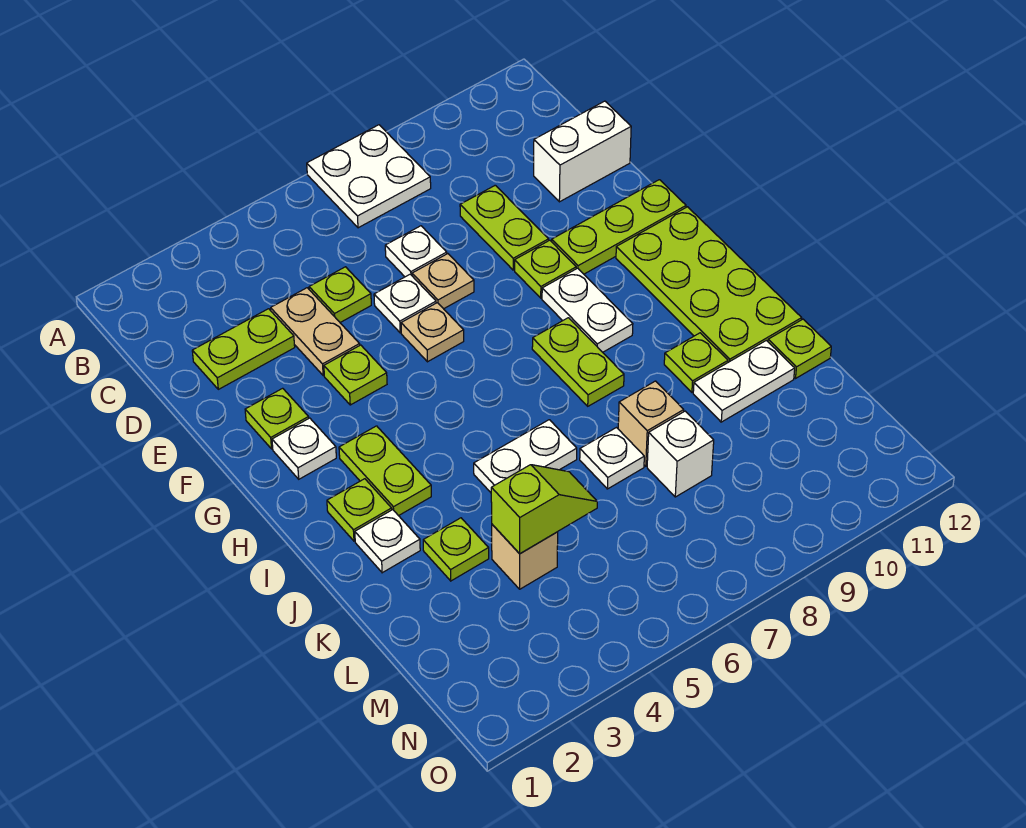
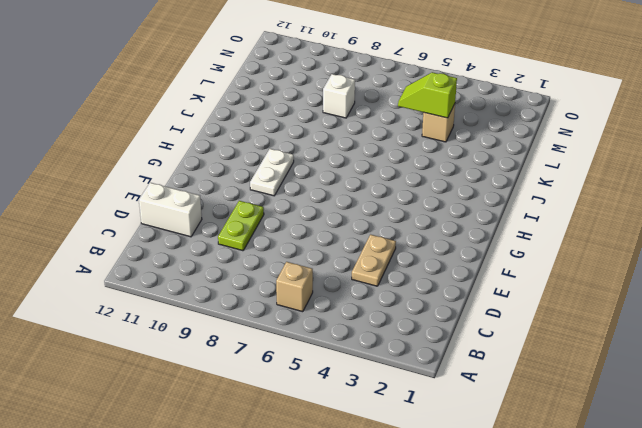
tan 1x1 brick [276,262,313,312] -> tan 1x1 brick moved to [618,381,684,466]
none -> white 2x2 plate [307,125,431,228]
none -> lime 1x2 plate [192,309,295,389]
none -> lime 1x1 plate [309,267,371,322]
none -> white 1x1 plate [385,226,447,277]

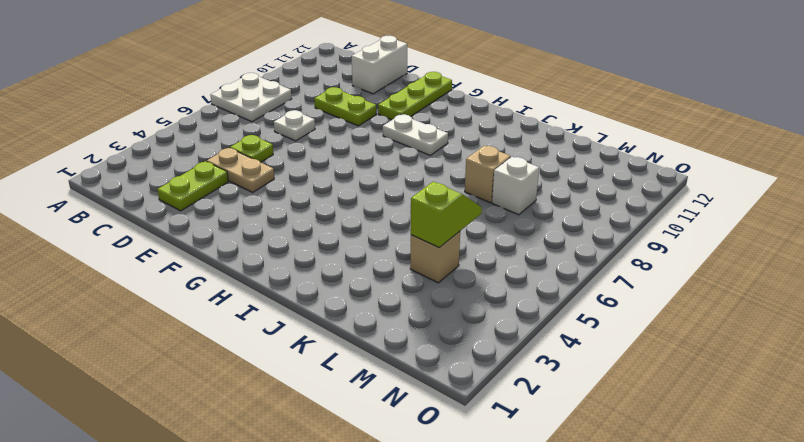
none -> white 1x1 plate [374,274,436,333]
none -> tan 1x1 plate [412,254,474,309]
none -> lime 1x1 plate [245,388,309,449]
none -> lime 1x1 plate [324,345,387,405]

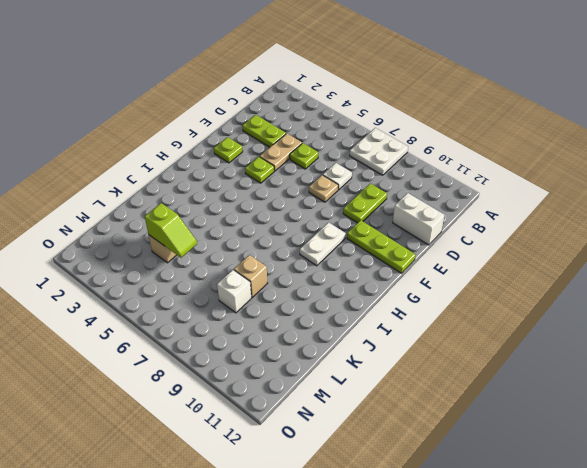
none -> white 1x1 plate [374,274,436,333]
none -> tan 1x1 plate [401,303,464,362]
none -> lime 1x1 plate [515,240,576,298]
none -> white 1x1 plate [272,418,336,479]

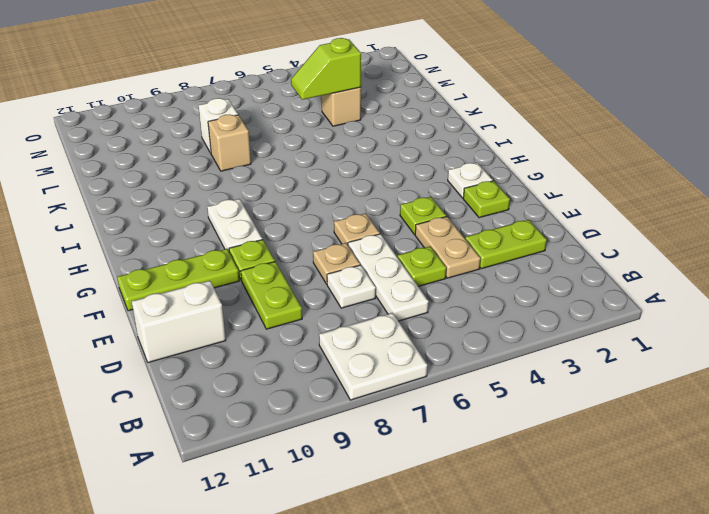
white 1x3 plate [348,234,429,321] -> white 1x1 plate [374,274,436,333]
none -> lime 2x4 plate [616,207,802,362]
none -> lime 1x2 plate [339,426,431,516]
none -> lime 1x2 plate [532,318,624,406]
none -> lime 1x1 plate [327,479,392,541]

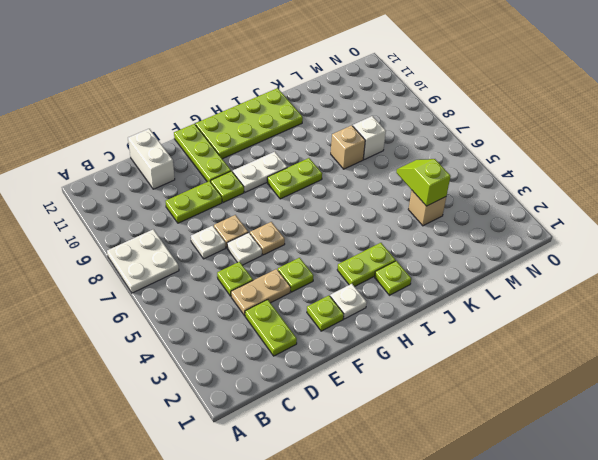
none -> white 1x1 plate [355,510,420,573]
none -> white 1x2 plate [474,420,577,492]
none -> lime 1x1 plate [664,333,728,392]
none -> lime 1x1 plate [423,518,489,581]

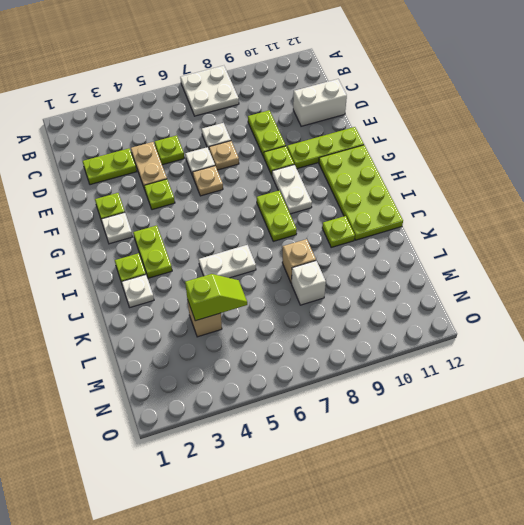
none -> lime 1x1 plate [423,518,489,581]
none -> white 1x1 plate [580,428,644,489]
none -> white 1x2 plate [693,340,795,422]
none -> lime 1x1 plate [768,319,831,378]

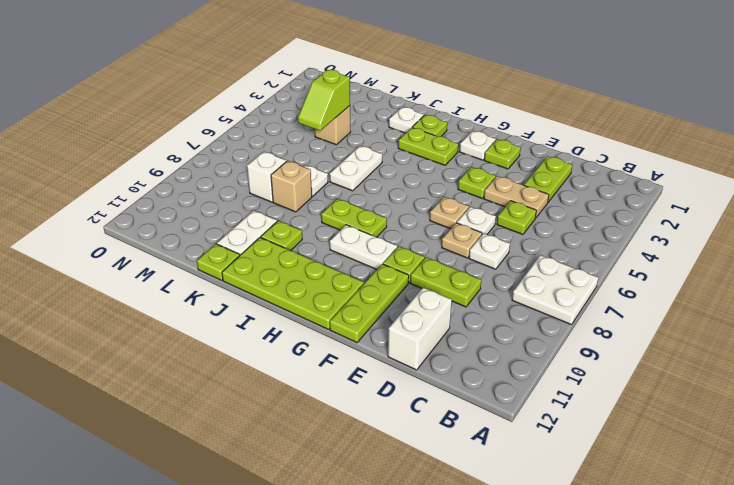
none -> lime 1x1 plate [423,518,489,581]

